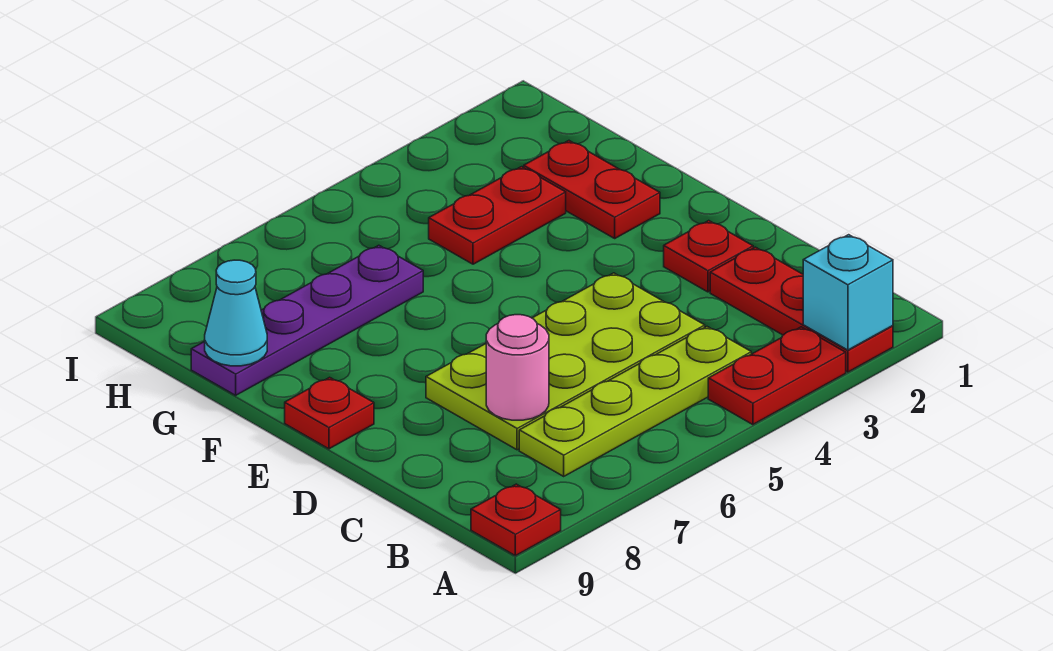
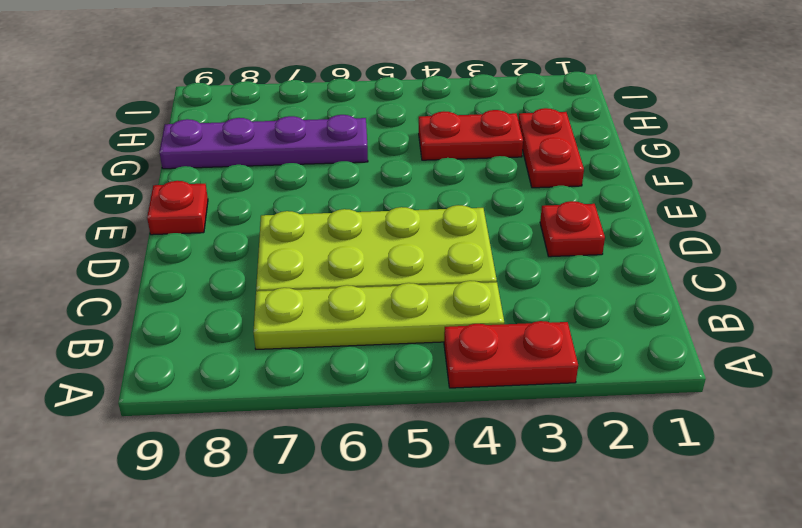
none -> red 1x3 plate [710,247,893,372]
none -> red 1x1 plate [471,484,561,556]
none -> cyan 1x1 brick [803,235,893,350]

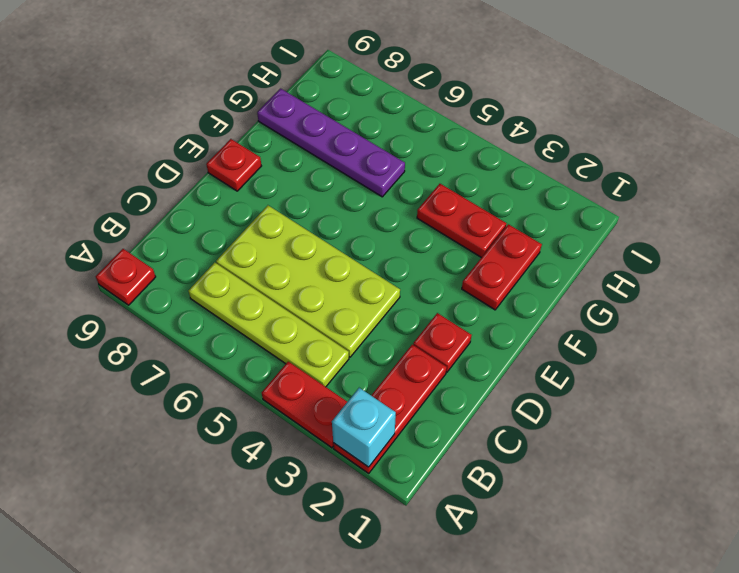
none -> pink 1x1 round brick [486,315,549,420]
none -> cyan 1x1 cone [205,260,267,366]

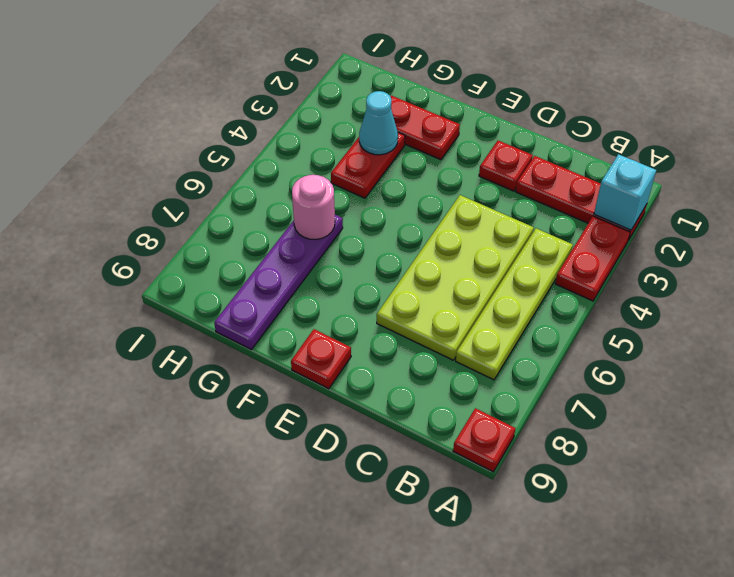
cyan 1x1 cone [359,91,398,155] -> cyan 1x1 cone moved to [205,260,267,366]
pink 1x1 round brick [292,175,335,239] -> pink 1x1 round brick moved to [486,315,549,420]

